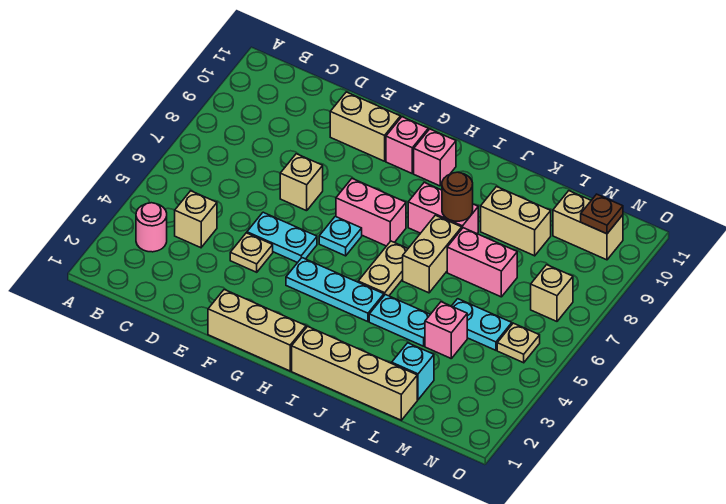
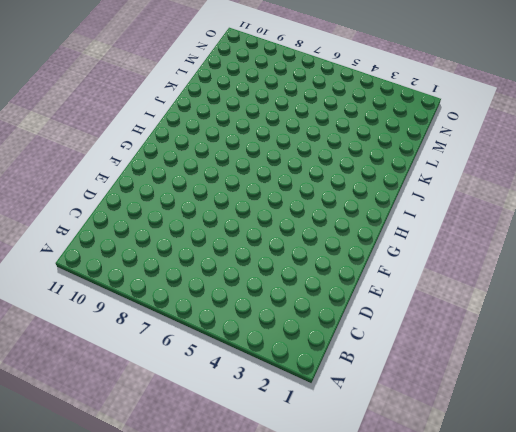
none -> pink 1x1 round brick [136,203,167,252]
none -> tan 1x1 brick [175,191,217,248]
none -> tan 1x1 plate [230,233,273,272]

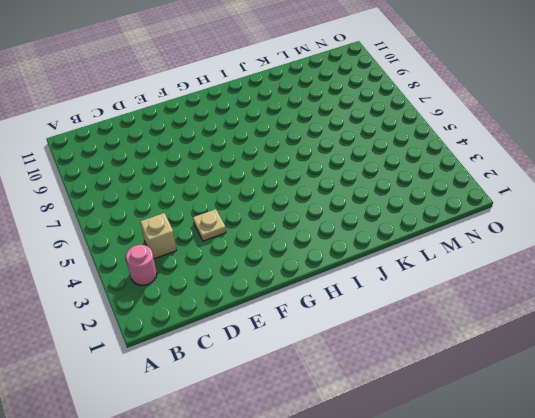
none -> cyan 1x2 plate [247,212,317,263]
none -> tan 1x1 brick [280,154,323,211]
none -> tan 1x2 brick [330,92,400,161]

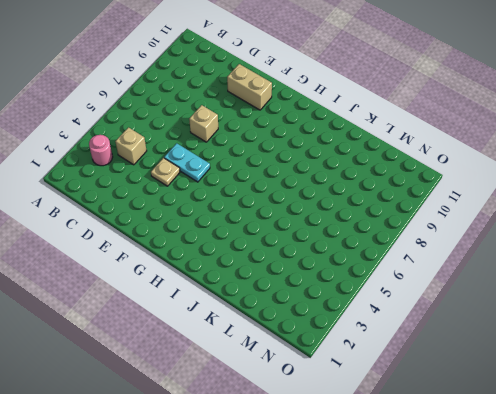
none -> tan 1x3 brick [208,290,306,371]
none -> cyan 1x3 plate [286,258,384,322]
none -> cyan 1x1 plate [319,216,362,256]

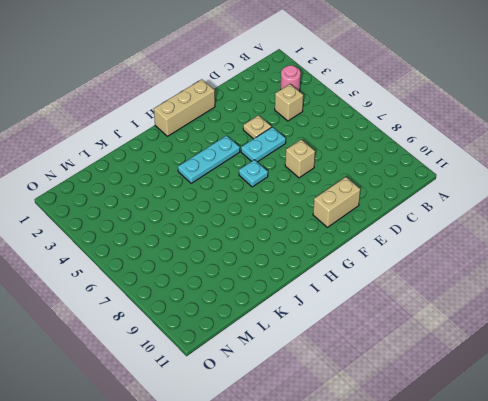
none -> pink 1x2 brick [336,179,406,246]
none -> pink 1x1 brick [386,117,428,173]
none -> pink 1x1 brick [414,129,456,186]

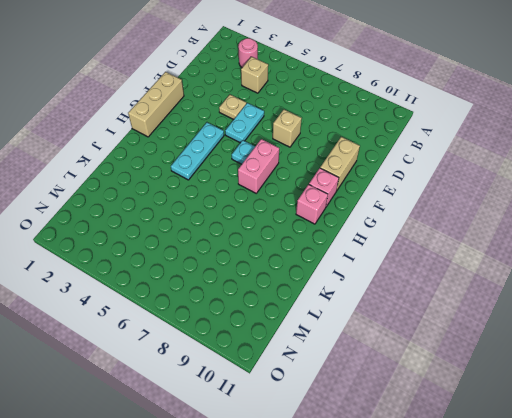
none -> tan 1x4 brick [292,326,417,420]
none -> tan 1x2 plate [358,241,408,296]
none -> pink 1x2 brick [408,183,478,233]

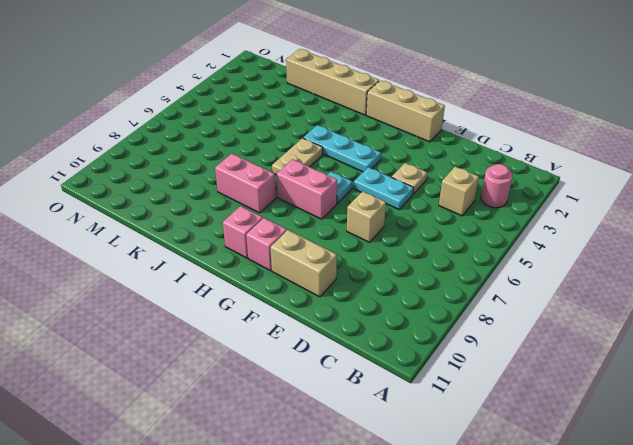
none -> cyan 1x2 plate [369,294,430,346]
none -> tan 1x2 brick [403,215,462,293]
none -> pink 1x2 brick [447,228,517,297]

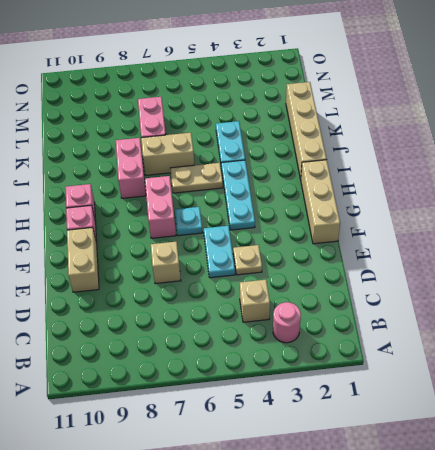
none -> tan 1x2 brick [481,187,551,256]
none -> cyan 1x1 brick [392,343,434,400]
none -> pink 1x1 brick [425,302,467,358]

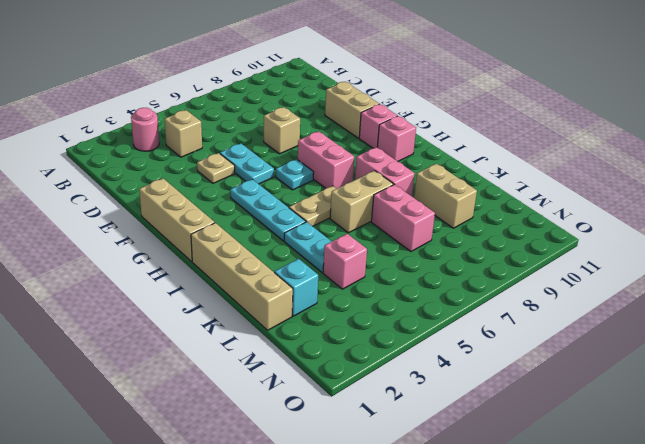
none -> cyan 1x2 plate [452,299,512,350]
none -> tan 1x2 brick [553,191,623,260]
none -> tan 1x1 plate [497,323,540,363]

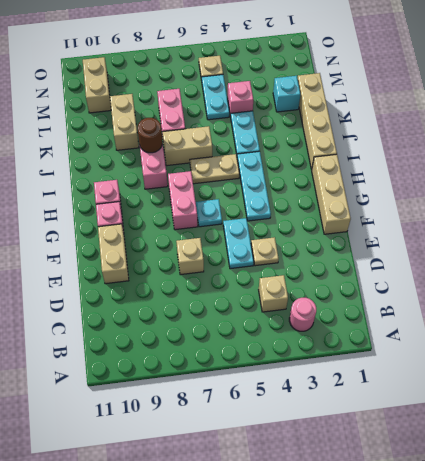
none -> tan 1x1 brick [531,265,573,321]
none -> brown 1x1 plate [581,194,623,234]

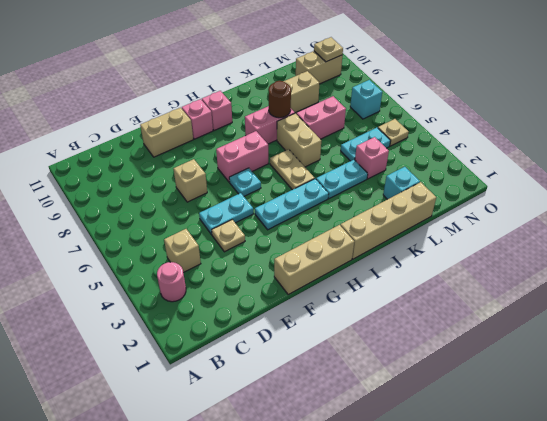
cyan 1x1 brick [350,80,382,119] -> tan 1x1 brick [531,265,573,321]
tan 1x1 plate [314,37,343,62] -> brown 1x1 plate [581,194,623,234]

